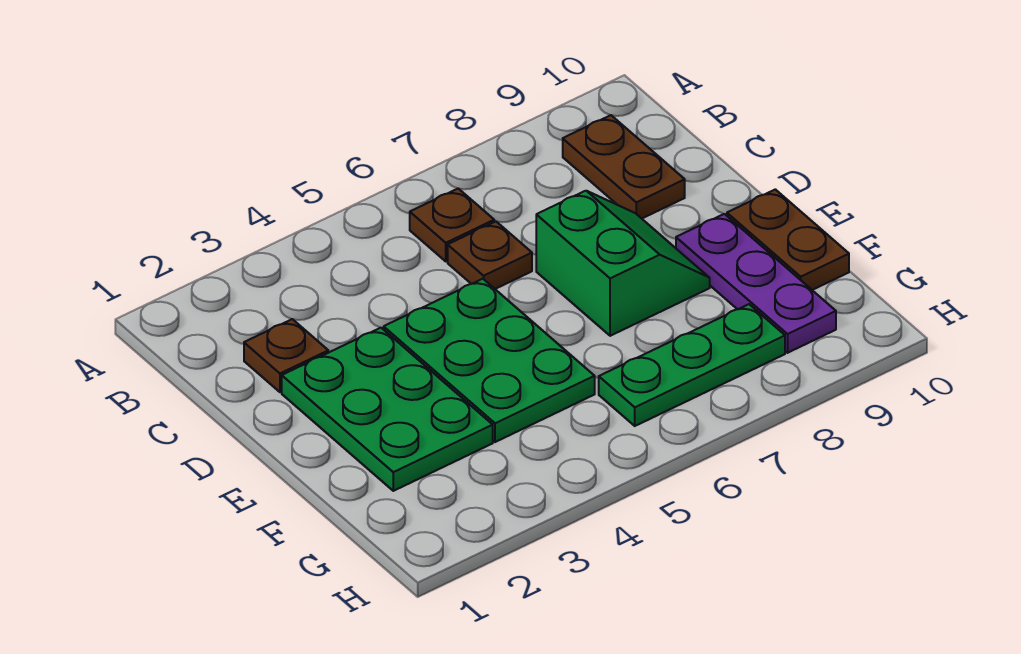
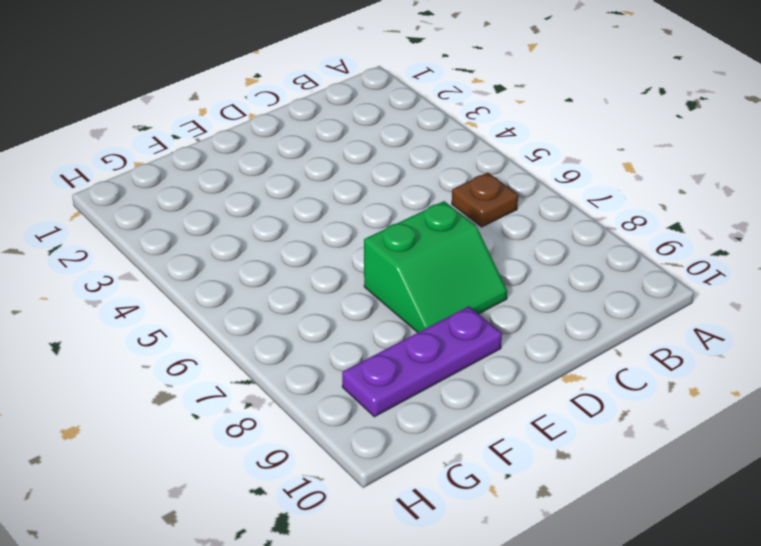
none -> brown 1x2 plate [563,115,685,218]
none -> brown 1x1 plate [244,319,328,392]

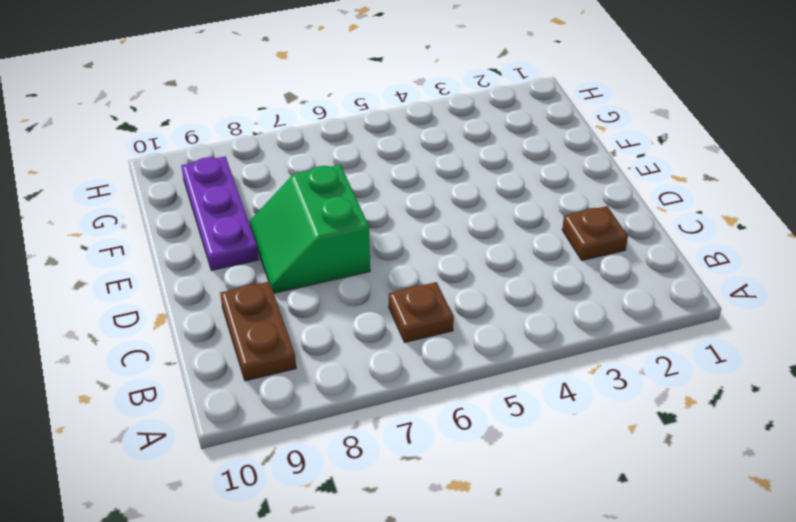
none -> brown 1x1 plate [448,221,532,289]
none -> green 2x3 plate [282,328,493,491]

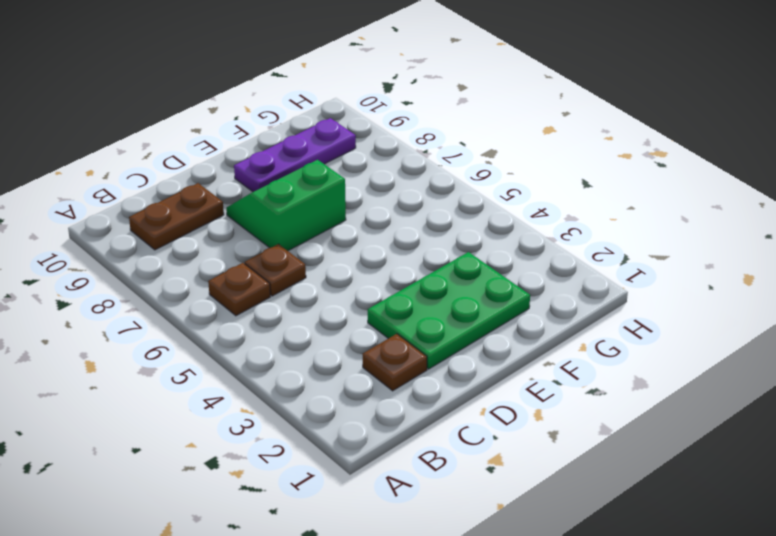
none -> green 2x3 plate [384,279,595,442]
none -> brown 1x2 plate [727,189,849,290]

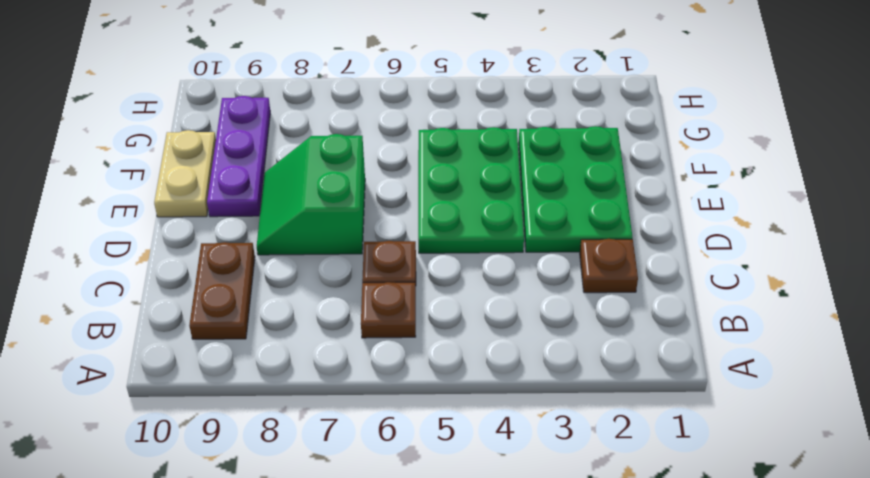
tan 1x2 plate [154,130,216,217] -> brown 1x2 plate [727,189,849,290]
none -> green 1x3 plate [599,304,785,426]

